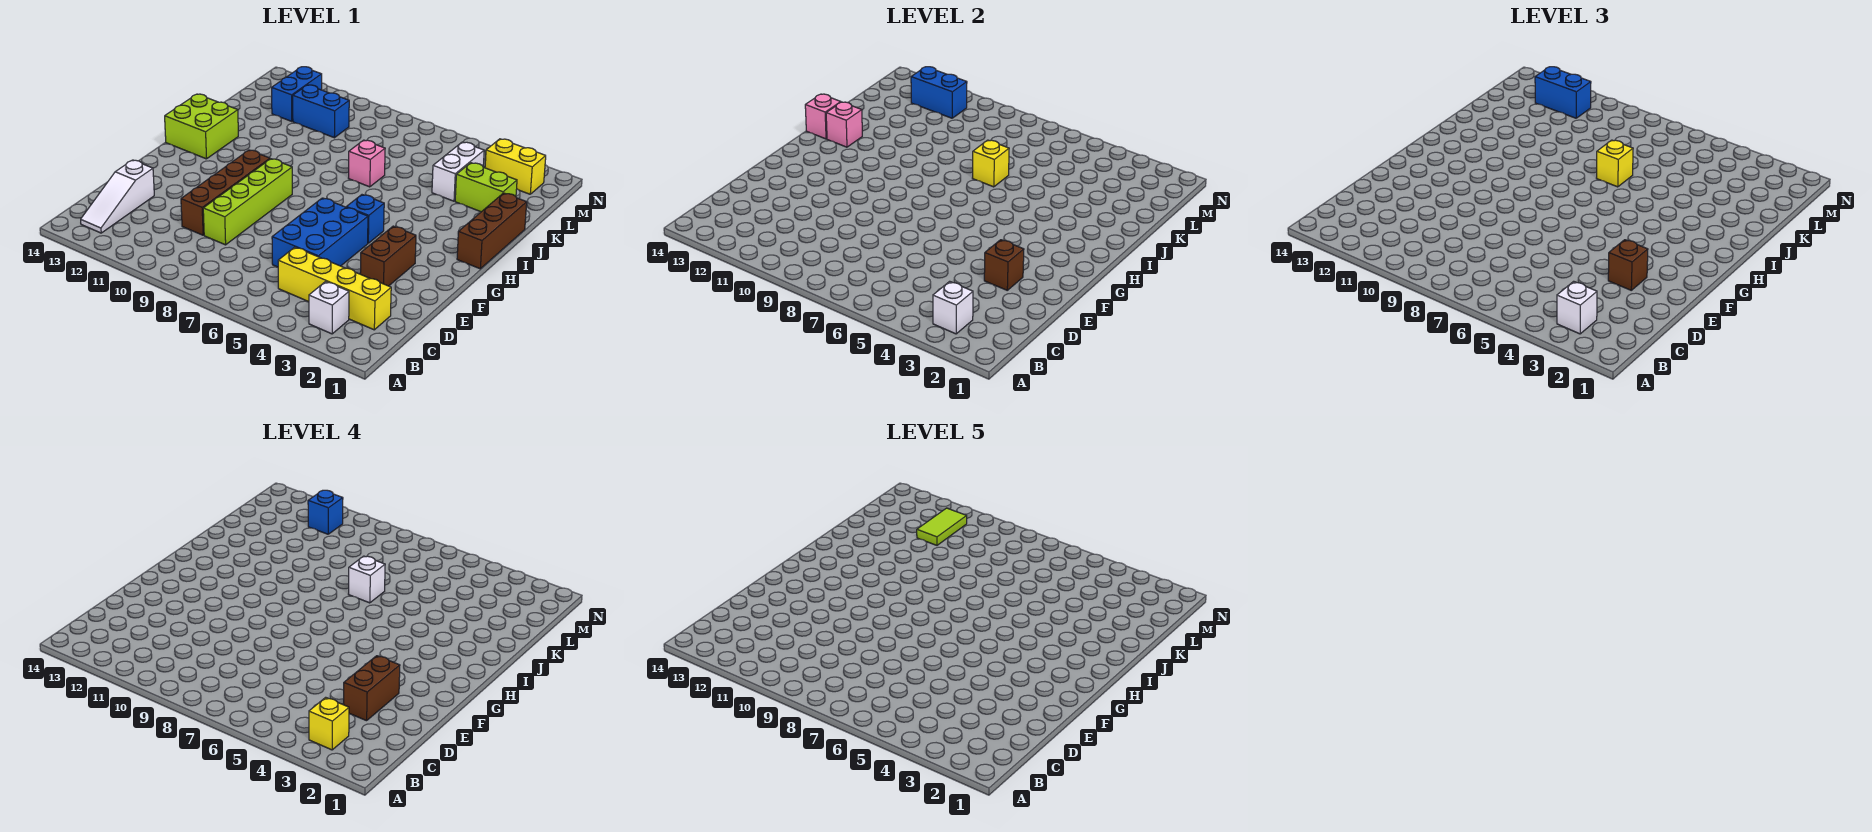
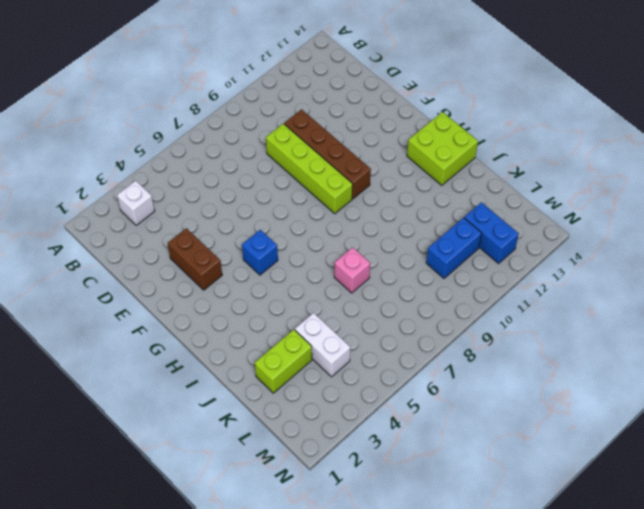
none -> white 1x3 slope [81,160,154,233]
none -> yellow 1x4 brick [278,247,391,330]
none -> blue 2x3 brick [272,198,368,267]
none -> brown 1x3 brick [457,193,527,269]

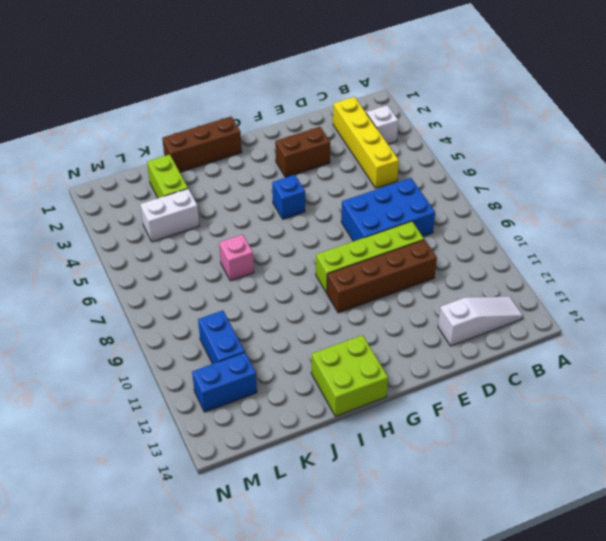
blue 2x3 brick [341,178,435,241] -> blue 2x3 brick moved to [272,198,368,267]
none -> yellow 1x2 brick [485,139,546,194]
none -> white 1x1 brick [933,281,973,334]
none -> brown 1x1 brick [984,240,1024,290]
none -> pink 1x1 brick [826,102,862,147]

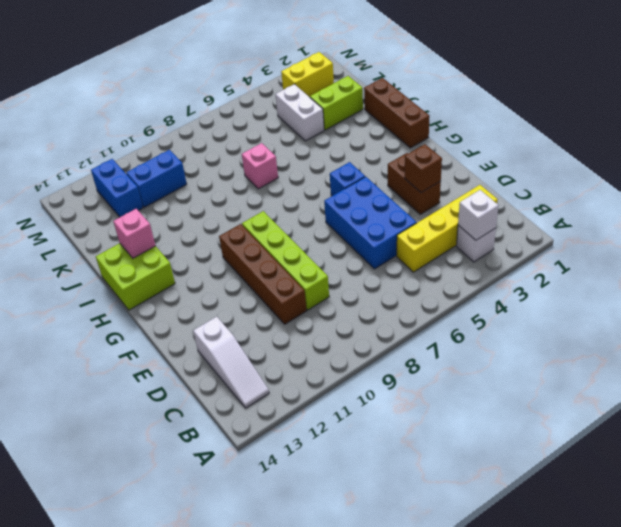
none -> pink 1x1 brick [805,94,841,139]
none -> yellow 1x1 brick [973,140,1009,187]
none -> blue 1x2 brick [911,67,967,118]
none -> white 1x1 brick [1557,281,1597,334]

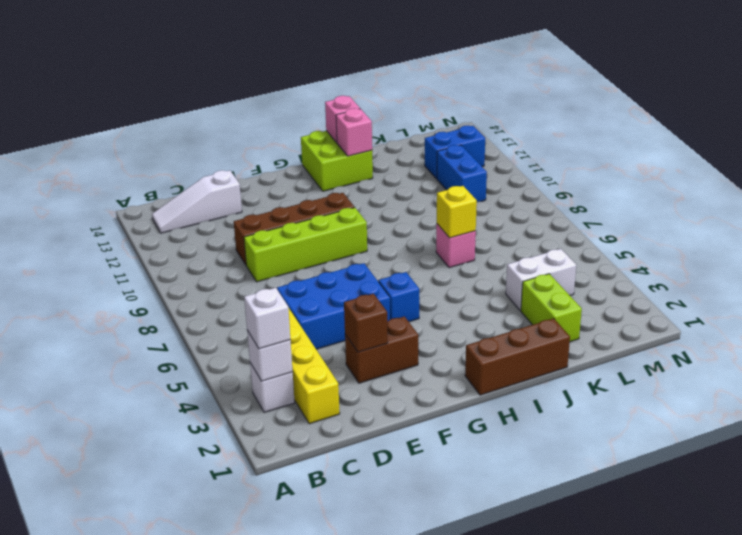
none -> yellow 1x2 brick [485,139,546,194]
none -> blue 1x2 brick [911,67,967,118]
none -> brown 1x1 brick [1608,240,1648,290]
none -> yellow 1x1 brick [1597,140,1633,187]

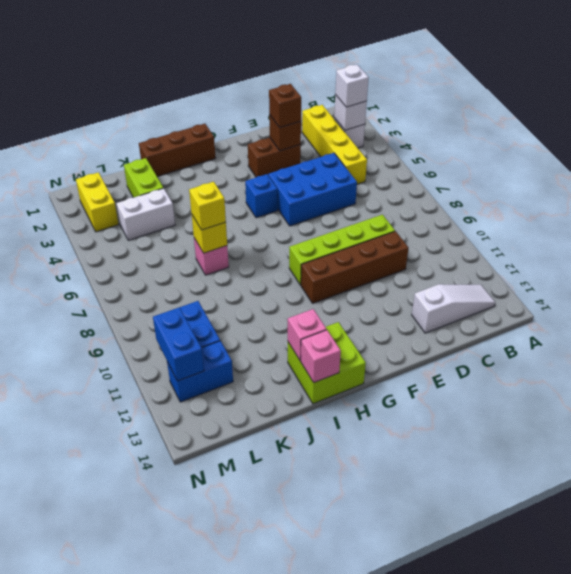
none -> blue 1x2 brick [1535,67,1591,118]
none -> yellow 1x1 brick [309,697,349,750]
none -> brown 1x2 brick [344,656,400,721]
none -> white 1x1 brick [349,556,385,603]

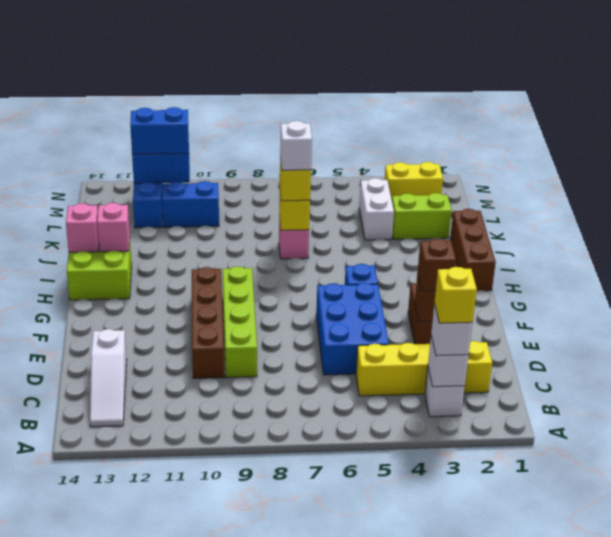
none -> brown 1x2 brick [344,656,400,721]
none -> blue 1x1 brick [308,490,343,534]
none -> lime 1x2 tile [917,508,967,545]

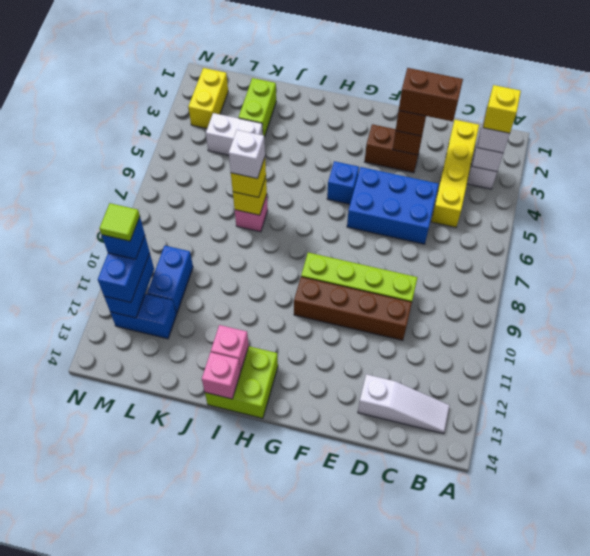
lime 1x1 tile [99,203,140,241] -> lime 1x2 tile [917,508,967,545]
none -> brown 1x3 brick [457,193,527,269]

